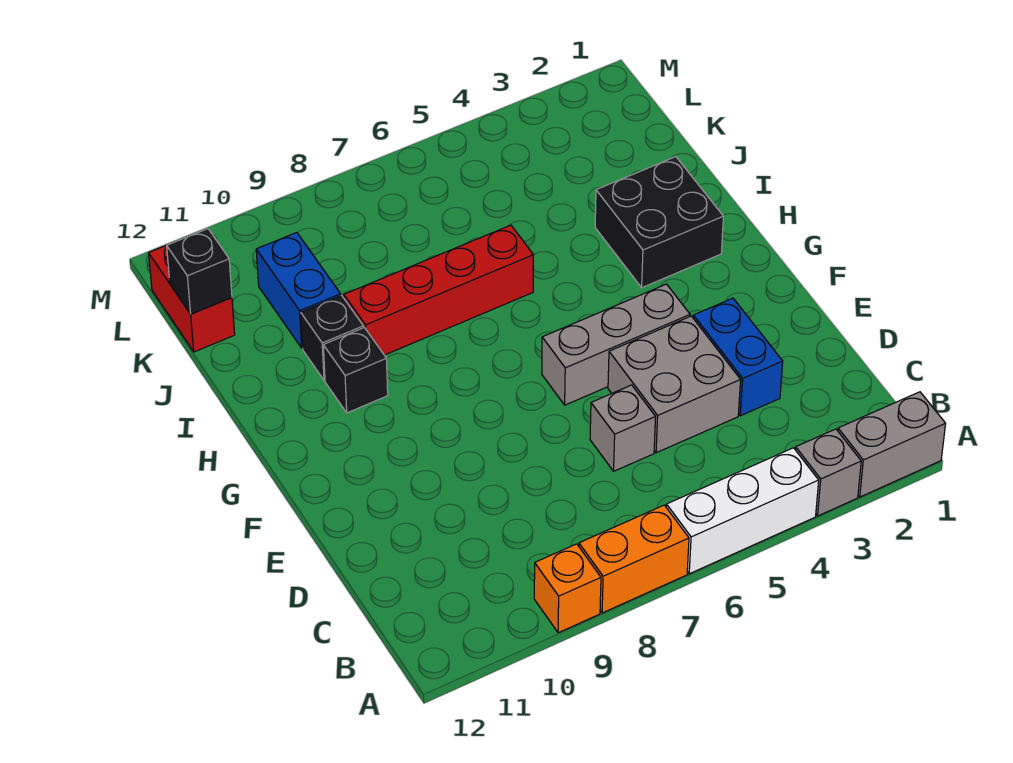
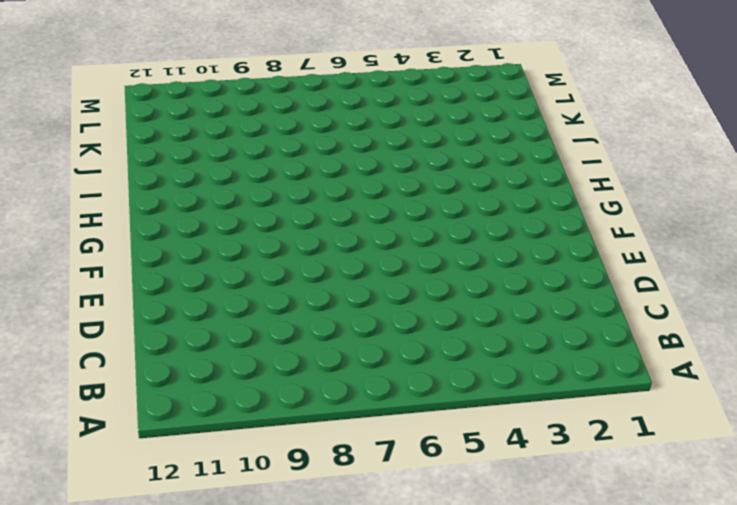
none -> grey 1x2 brick [838,392,946,497]
none -> grey 1x1 brick [795,429,861,516]
none -> white 1x3 brick [666,448,819,574]

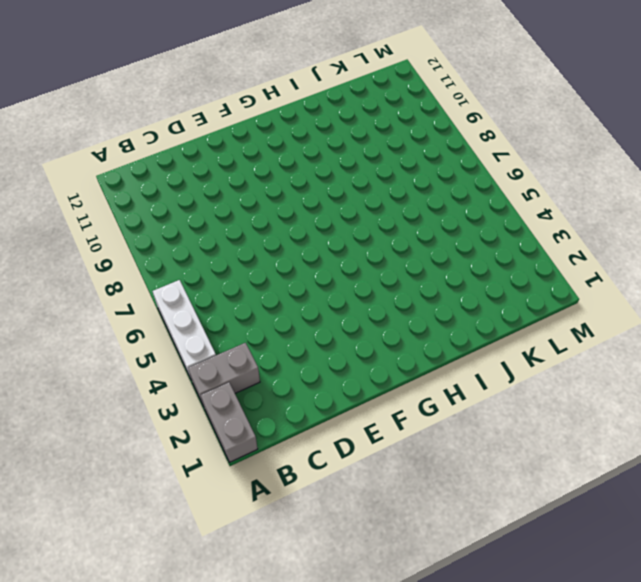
grey 1x2 brick [188,343,260,405] -> grey 1x1 brick [795,429,861,516]
none -> orange 1x2 brick [579,505,689,613]
none -> orange 1x1 brick [534,544,601,633]
none -> blue 1x2 brick [693,298,783,416]

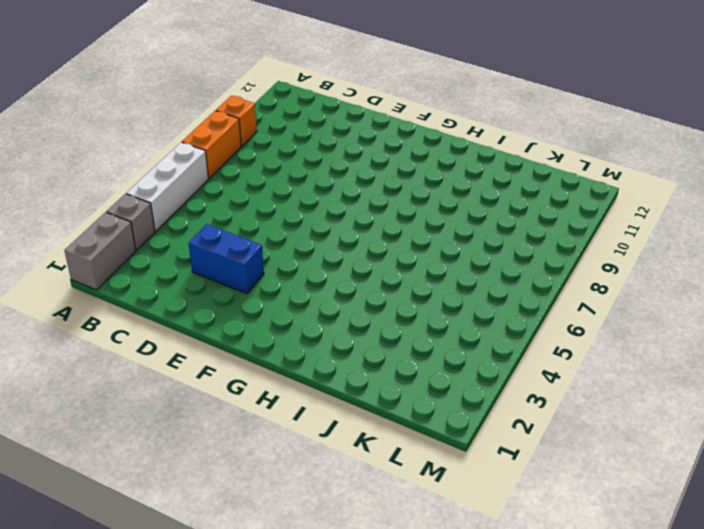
none -> grey 2x2 brick [608,316,741,453]
none -> grey 1x1 brick [590,385,656,471]
none -> grey 1x3 brick [542,284,690,405]

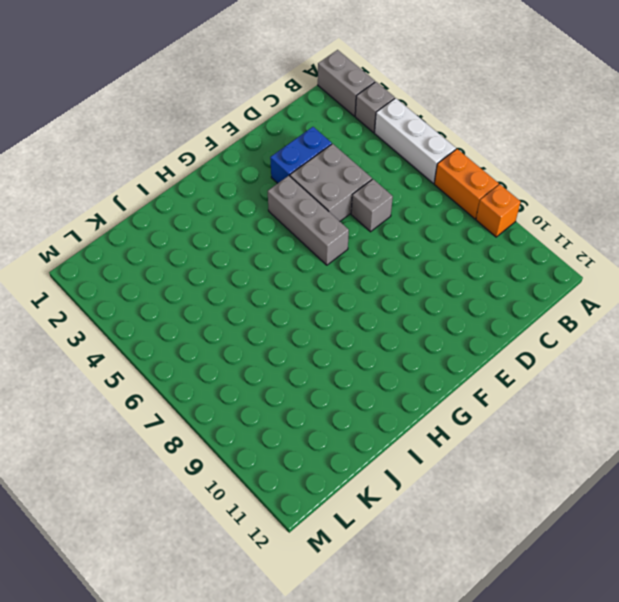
none -> black 2x2 brick [595,157,723,288]
none -> black 1x1 brick [323,328,388,413]
none -> red 1x4 brick [344,225,533,355]

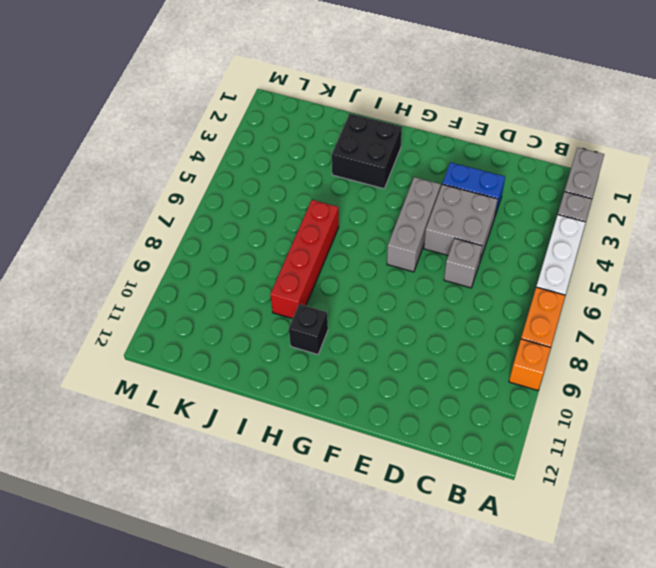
none -> black 1x1 brick [301,295,363,380]
none -> blue 1x2 brick [256,233,341,348]
none -> red 1x2 brick [149,246,235,352]

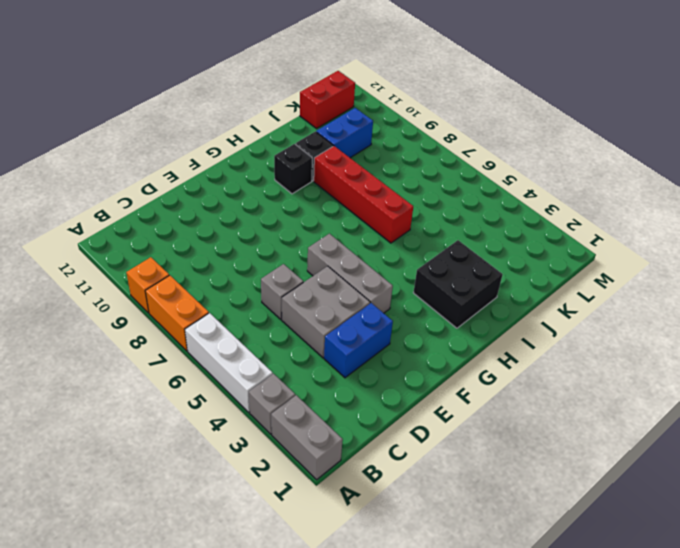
none -> black 1x1 brick [167,229,232,314]

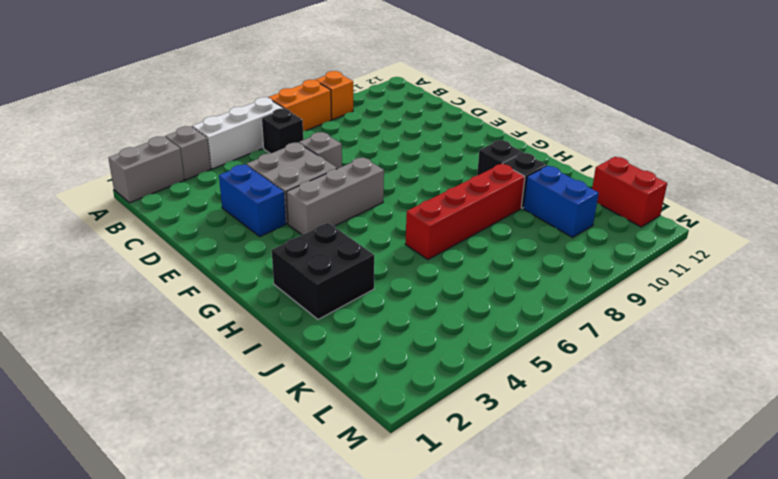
black 1x1 brick [262,108,303,154] -> black 1x1 brick moved to [167,229,232,314]

